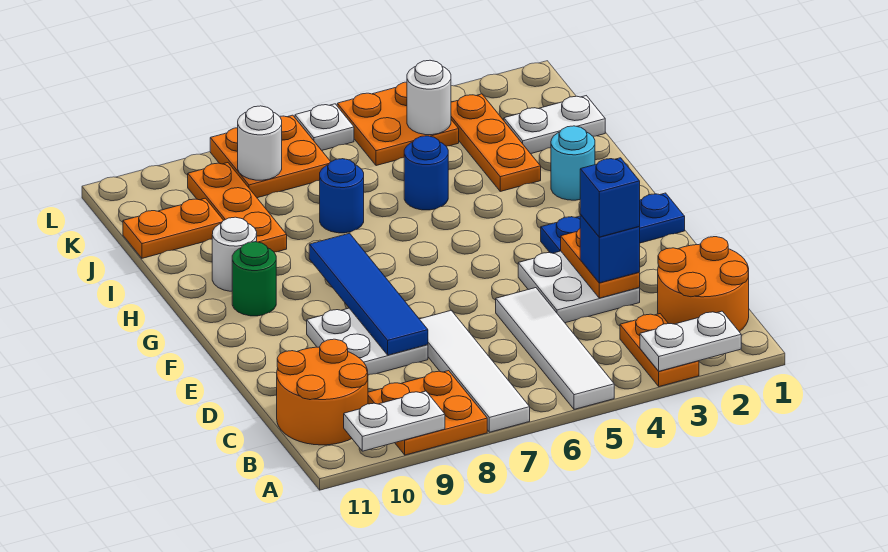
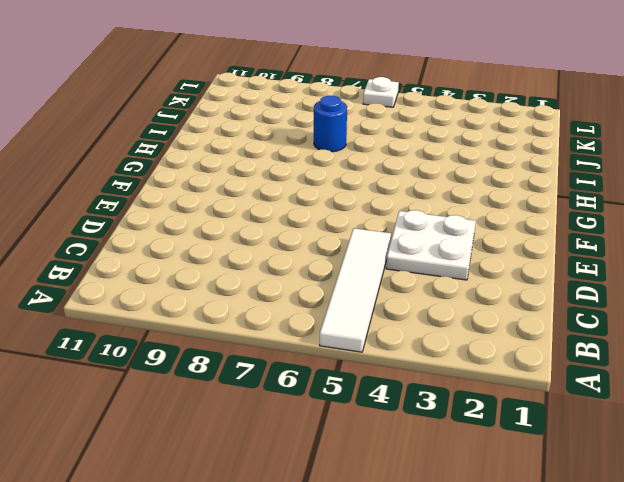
none -> orange 1x2 plate [620,314,699,387]
none -> white 1x4 tile [420,310,530,432]
none -> orange 2x2 plate [368,371,487,455]

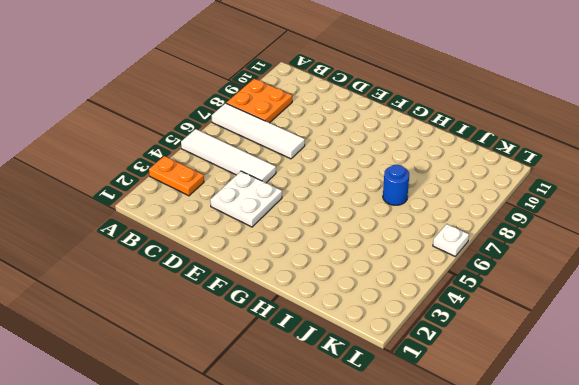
none -> orange 2x2 round brick [658,237,749,332]
none -> orange 2x2 round brick [277,339,368,445]
none -> white 2x2 plate [307,308,428,375]

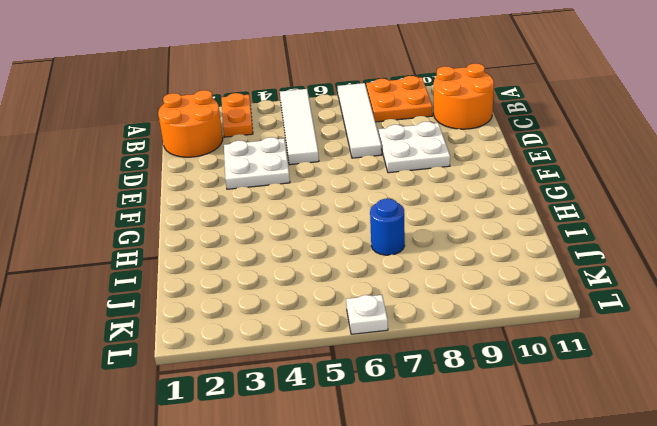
none -> blue 1x3 plate [541,193,685,253]
none -> green 1x1 round brick [232,242,276,316]
none -> cyan 1x1 round brick [551,126,595,200]

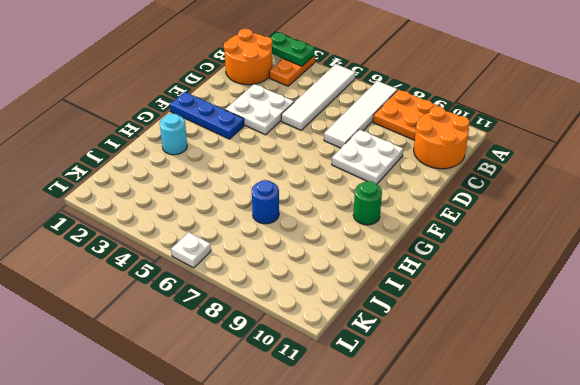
green 1x2 plate [270,32,315,66] -> white 1x2 plate [640,311,741,371]
none -> white 1x1 round brick [212,217,257,291]
none -> orange 1x3 plate [451,94,541,191]
none -> blue 1x1 round brick [404,136,448,210]

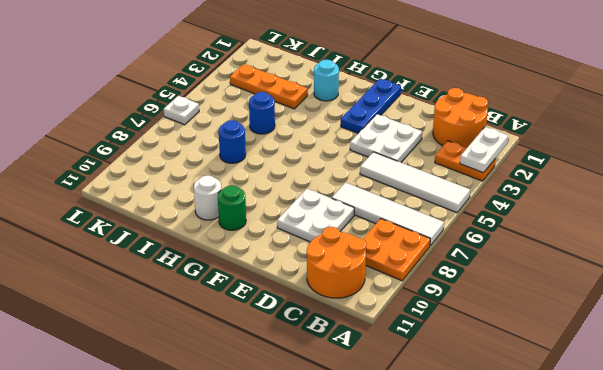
none -> orange 1x3 plate [188,163,287,252]
none -> white 1x2 plate [504,96,605,154]
none -> orange 1x2 plate [123,198,223,258]

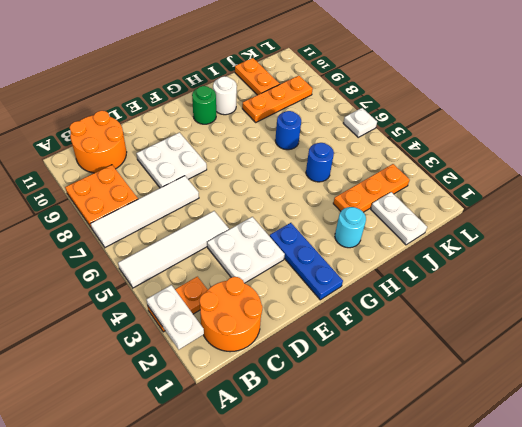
none -> orange 2x2 plate [337,82,459,166]
none -> orange 2x2 plate [210,115,331,198]
none -> white 1x2 plate [344,391,445,451]

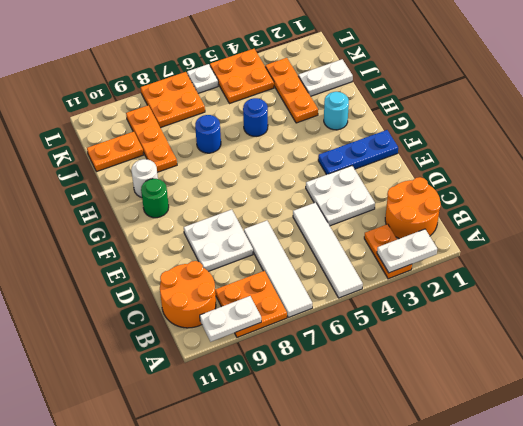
none -> orange 1x2 plate [561,229,640,298]
none -> blue 1x4 tile [309,233,428,355]
none -> white 1x1 round brick [407,60,451,135]

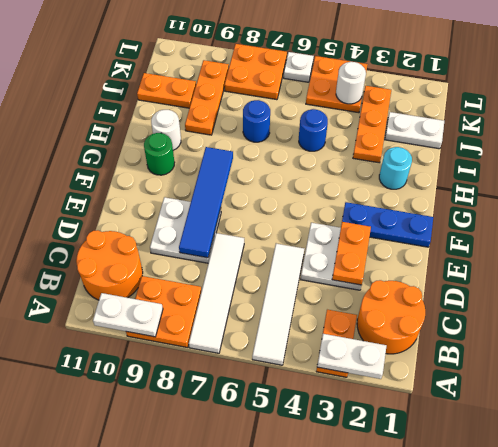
none -> white 1x1 round brick [238,106,282,180]
none -> blue 1x1 brick [580,215,640,283]
none -> blue 1x1 brick [580,158,640,237]

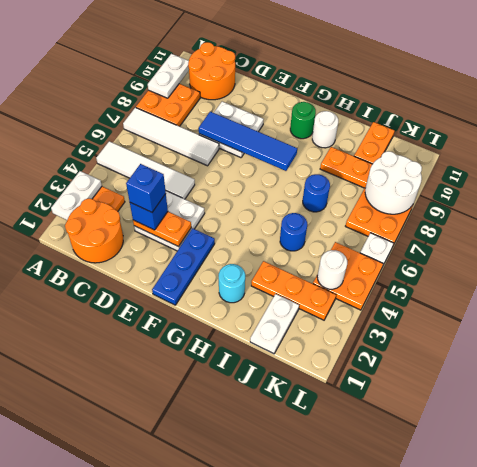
white 2x2 round brick [365,151,422,214] -> white 1x1 round brick [238,106,282,180]

